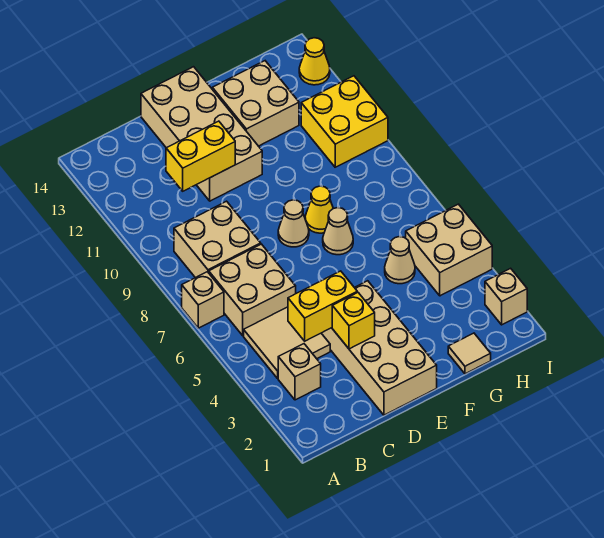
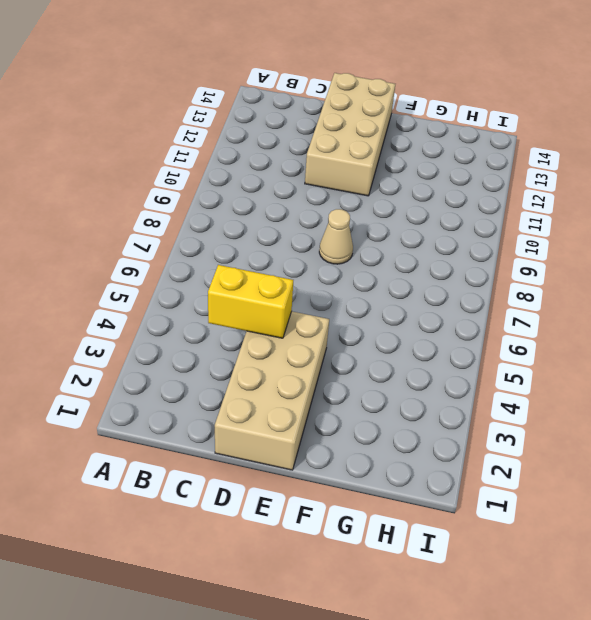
none -> tan 1x1 brick [182,272,224,328]
none -> tan 1x1 brick [278,344,321,400]
none -> tan 2x2 tile [244,307,330,378]

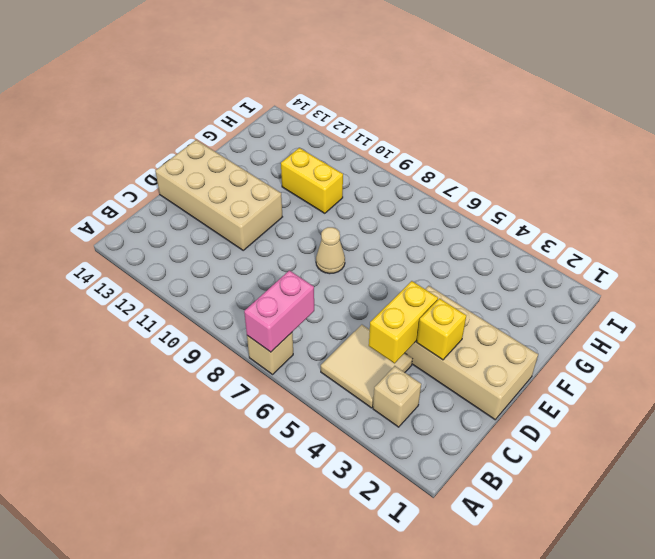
pink 1x2 brick [244,270,314,352] -> none
yellow 1x2 brick [281,148,343,213] -> yellow 1x2 brick turned to [166,121,235,191]
none -> tan 2x2 brick [209,244,296,336]
none -> tan 2x2 brick [174,201,261,278]
none -> tan 1x1 cone [323,208,353,255]

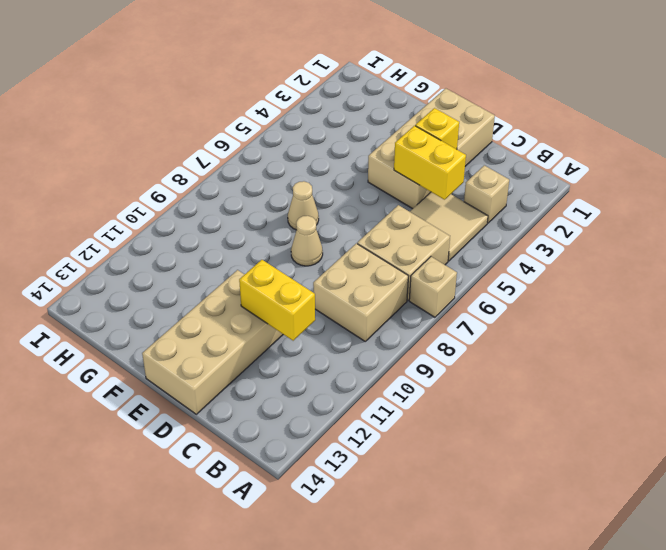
none -> yellow 1x1 cone [305,186,333,233]
none -> tan 2x2 brick [212,61,299,146]
none -> tan 1x1 tile [448,333,491,374]

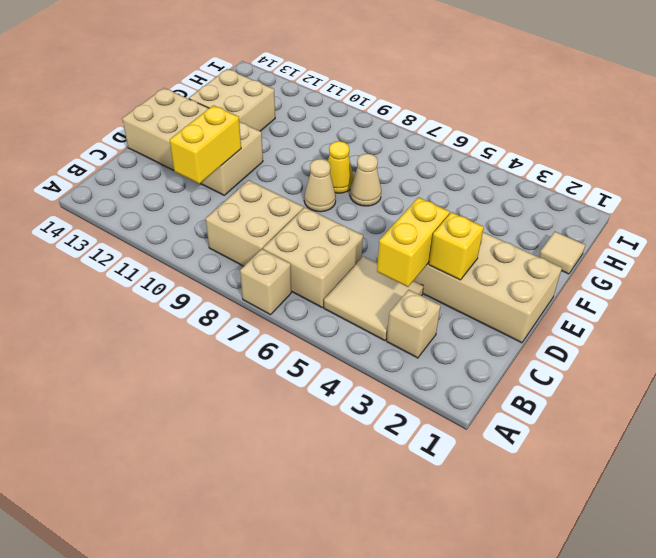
none -> tan 1x1 cone [385,237,415,284]
none -> tan 2x2 brick [406,204,492,296]
none -> yellow 2x2 brick [301,76,388,167]

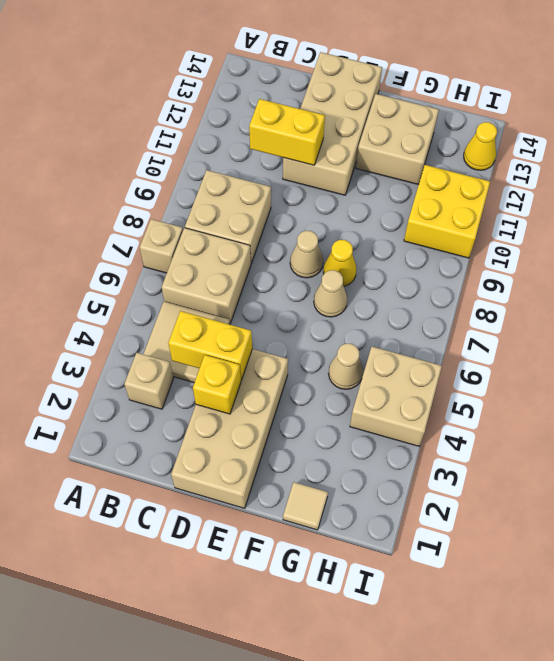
none -> tan 1x1 brick [485,268,527,325]

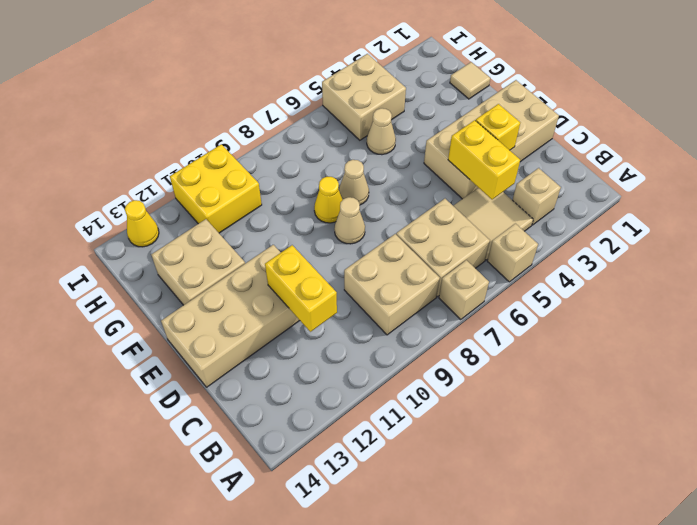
tan 1x1 brick [487,223,538,282] -> tan 1x1 brick moved to [485,268,527,325]

